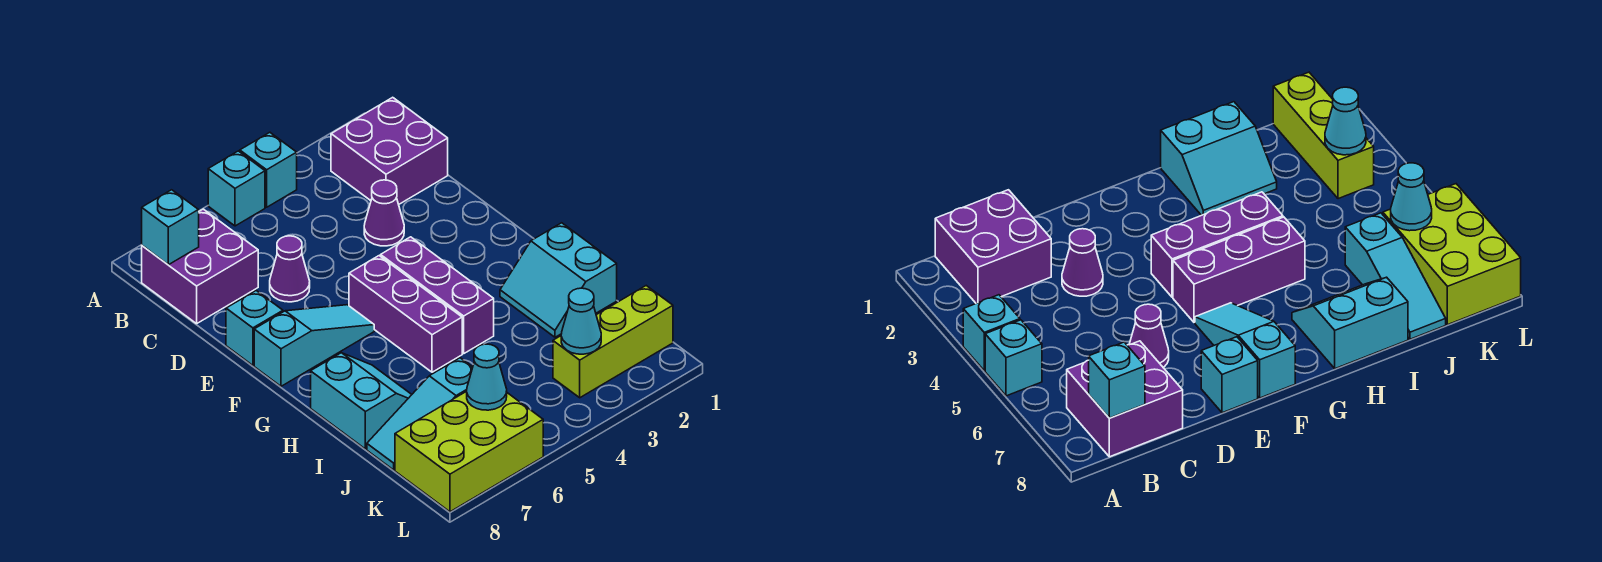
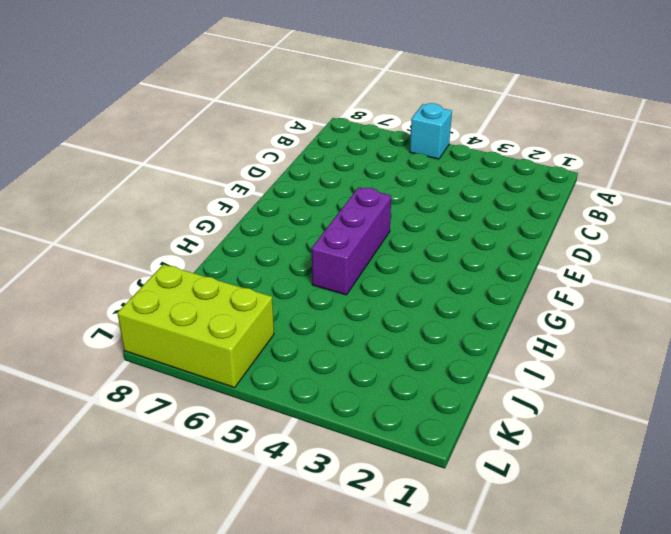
none -> cyan 1x1 brick [240,132,297,207]
none -> purple 2x2 brick [331,97,448,204]
none -> purple 2x2 brick [142,209,258,324]

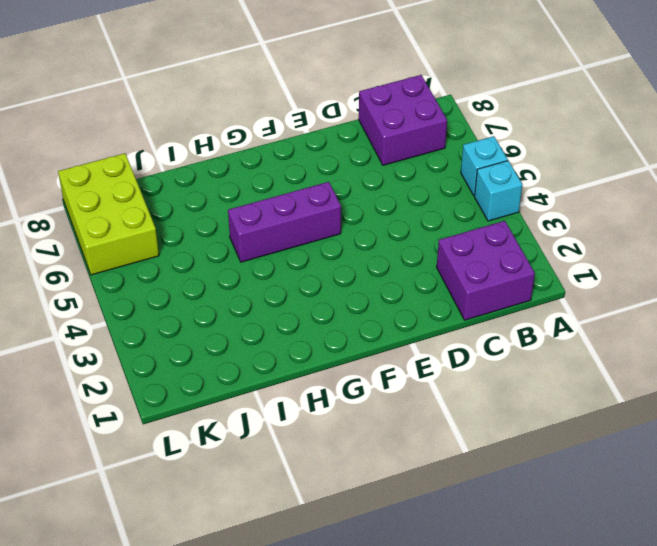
none -> purple 1x1 cone [364,180,404,246]
none -> purple 1x1 cone [270,236,310,302]
none -> cyan 1x1 brick [226,291,283,365]

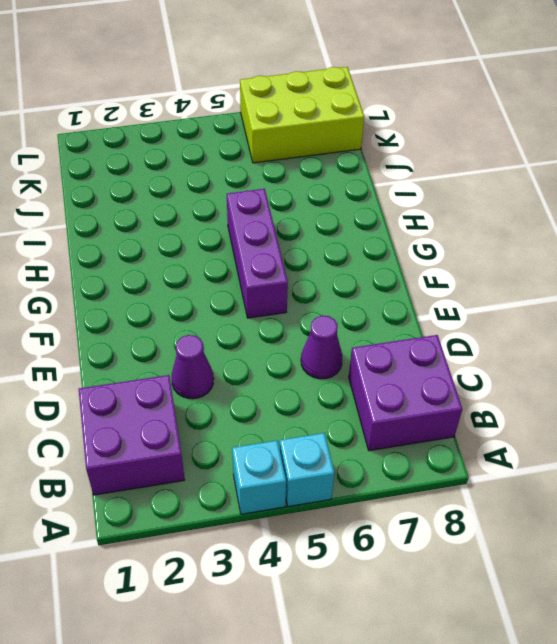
none -> cyan 1x1 brick [226,291,283,365]
none -> purple 1x3 brick [381,237,494,354]
none -> cyan 1x3 slope [254,305,374,386]

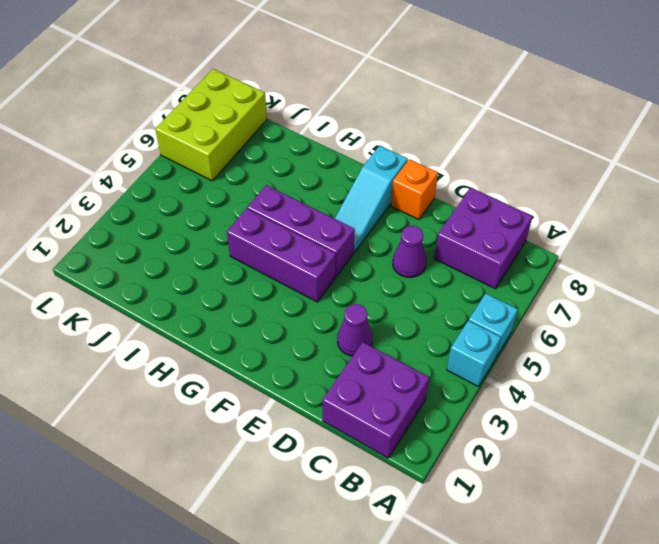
orange 1x1 brick [391,159,438,220] -> cyan 1x1 brick [226,291,283,365]
none -> cyan 2x2 slope [500,223,617,337]
none -> cyan 2x2 slope [311,353,412,449]
none -> cyan 1x3 slope [367,358,473,470]

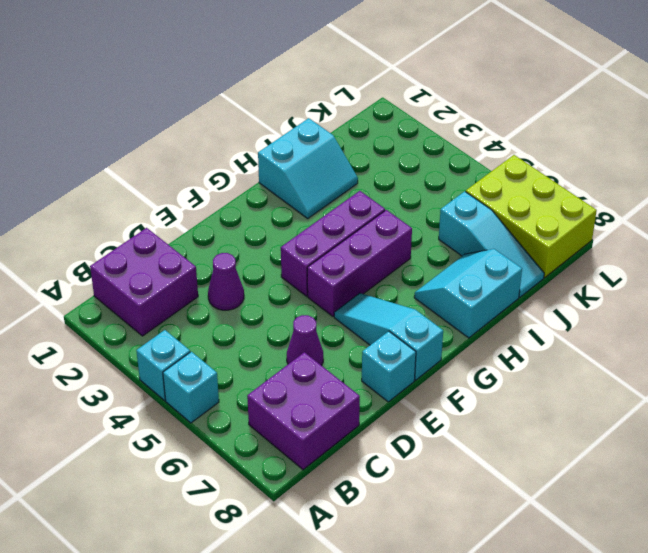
none -> lime 1x3 brick [553,286,673,398]
none -> cyan 1x1 brick [142,190,199,265]
none -> cyan 1x1 cone [561,288,601,354]

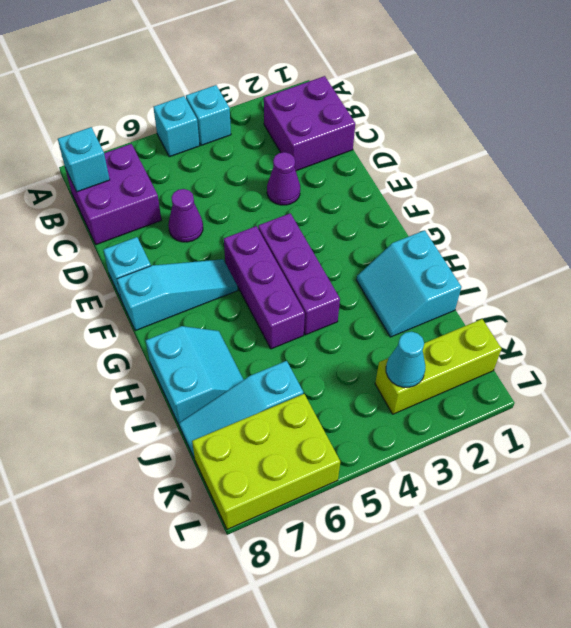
none -> cyan 1x1 cone [467,344,507,410]

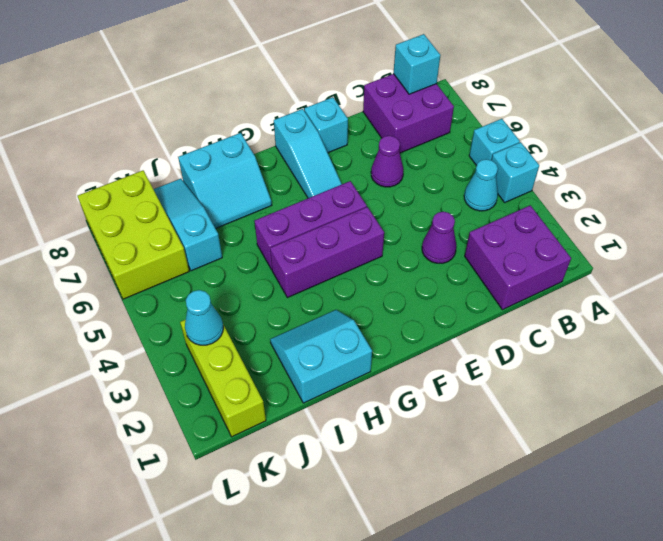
cyan 1x1 cone [464,159,498,211] -> cyan 1x1 cone moved to [467,344,507,410]

